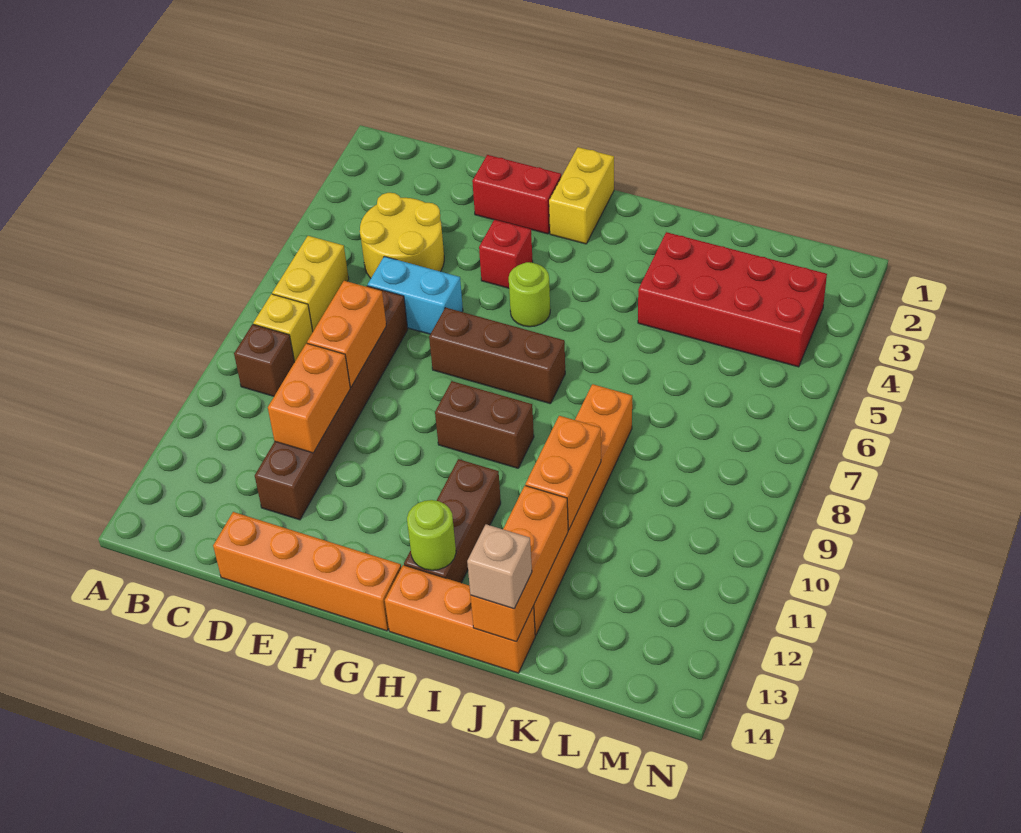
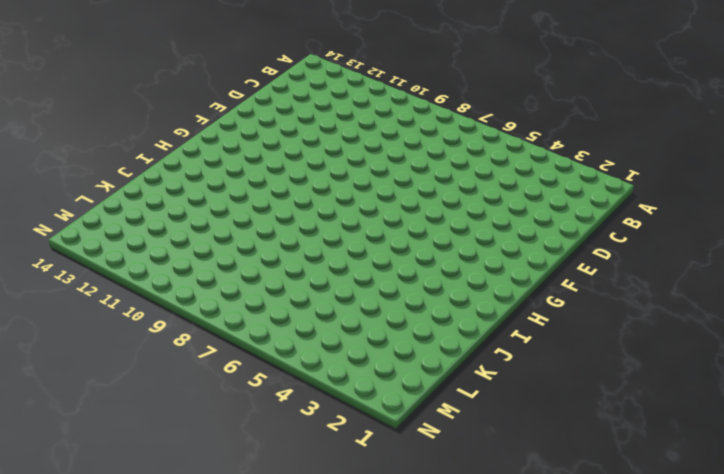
none -> yellow 1x2 brick [272,236,349,331]
none -> yellow 1x1 brick [253,294,313,362]
none -> brown 1x1 brick [234,324,294,396]

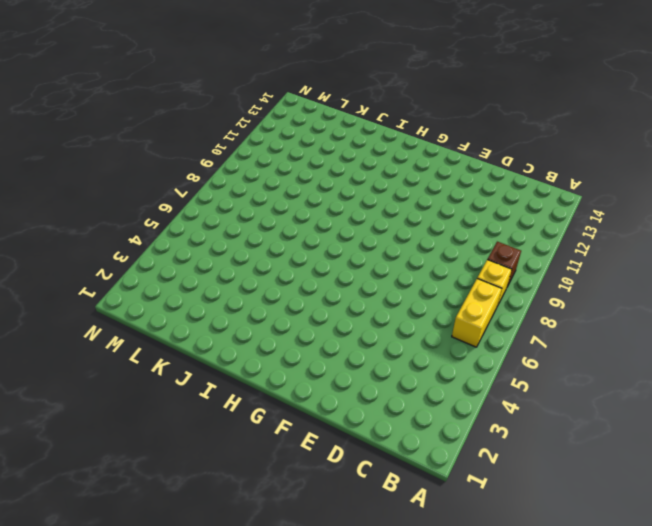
none -> yellow 2x2 round brick [360,193,444,278]
none -> cyan 1x2 brick [368,256,463,334]
none -> brown 1x6 brick [255,286,408,520]

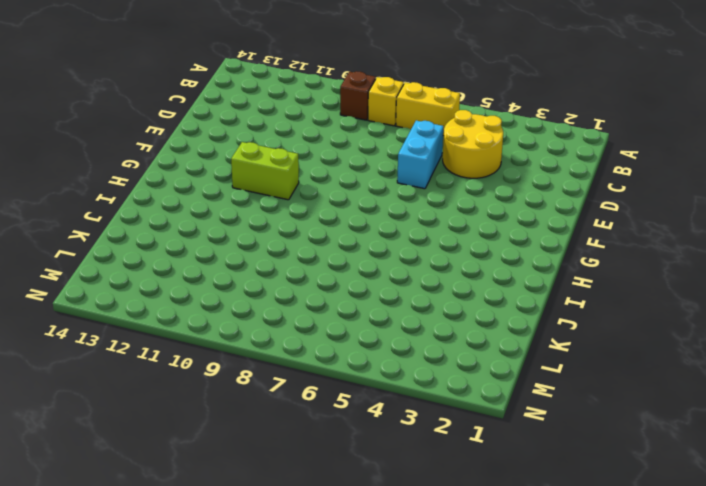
lime 1x2 brick [231,142,299,200] -> none
none -> brown 1x6 brick [255,286,408,520]
none -> orange 1x4 brick [213,512,401,631]
none -> red 1x2 brick [472,155,562,234]

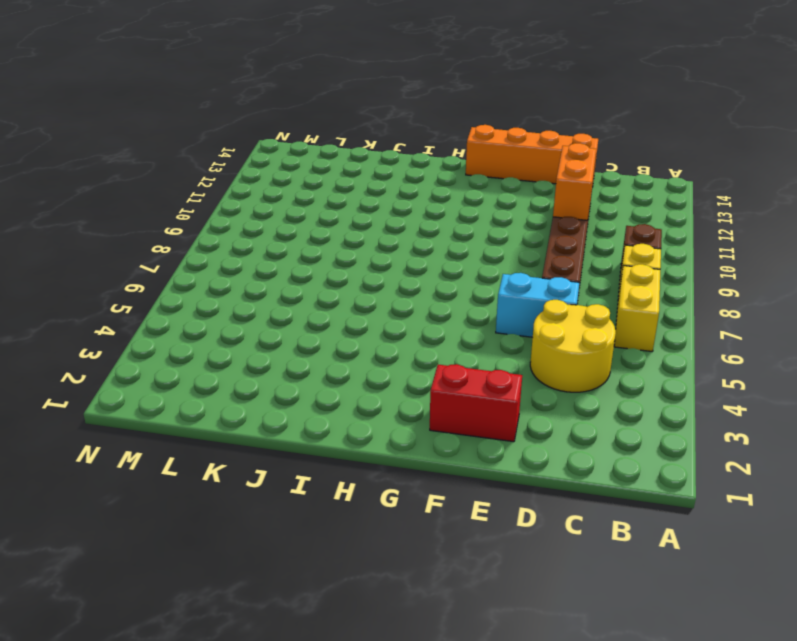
none -> red 1x1 brick [479,220,533,288]
none -> brown 1x3 brick [429,308,565,404]
none -> yellow 1x2 brick [549,147,614,244]

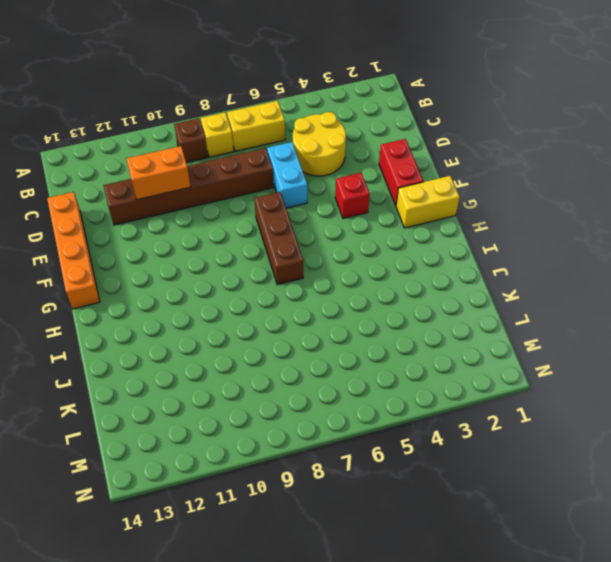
none -> lime 1x1 round brick [509,262,550,327]
none -> brown 1x2 brick [435,381,534,468]
none -> brown 1x3 brick [404,459,501,583]

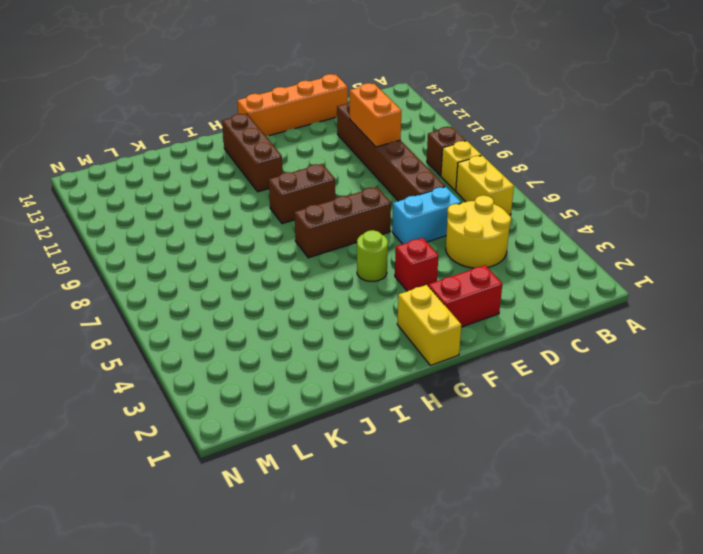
none -> orange 1x3 brick [385,565,535,673]
none -> red 2x4 brick [638,232,827,367]
none -> orange 1x6 brick [534,384,632,635]

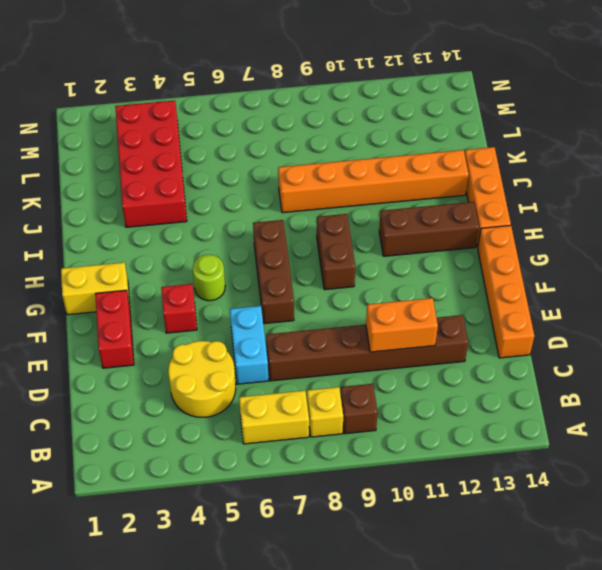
none -> orange 1x2 brick [307,281,386,387]
none -> lime 1x1 round brick [407,500,456,570]
none -> orange 1x2 brick [526,416,601,530]

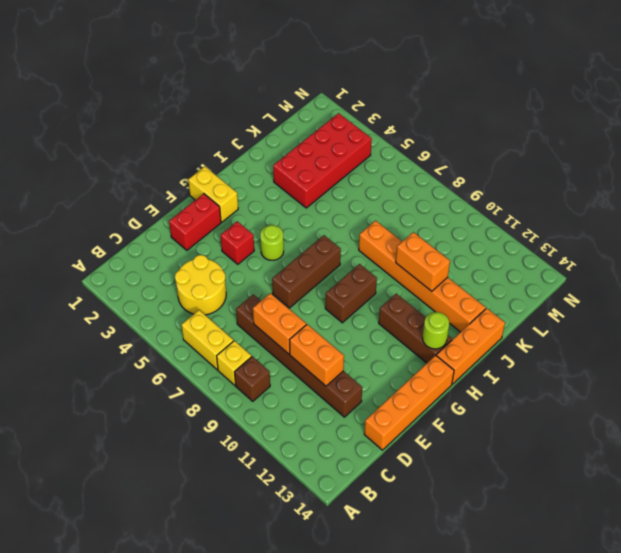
none -> cyan 1x2 brick [368,256,463,334]
none -> orange 1x3 brick [470,486,568,642]
none -> tan 1x1 brick [467,524,532,609]

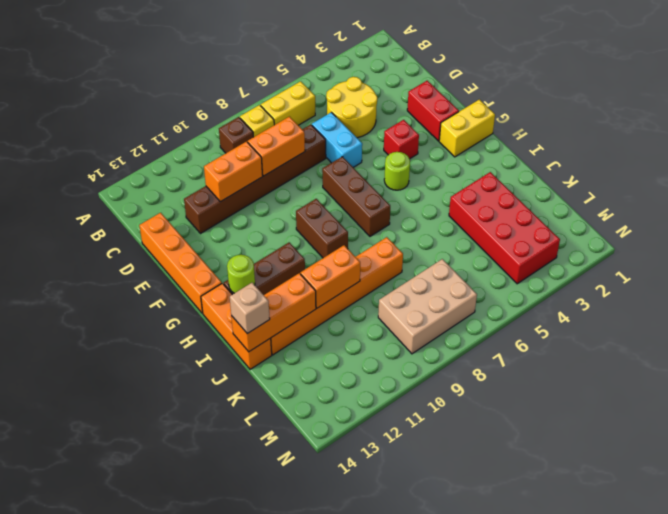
tan 2x3 brick [378,259,477,354] -> none

